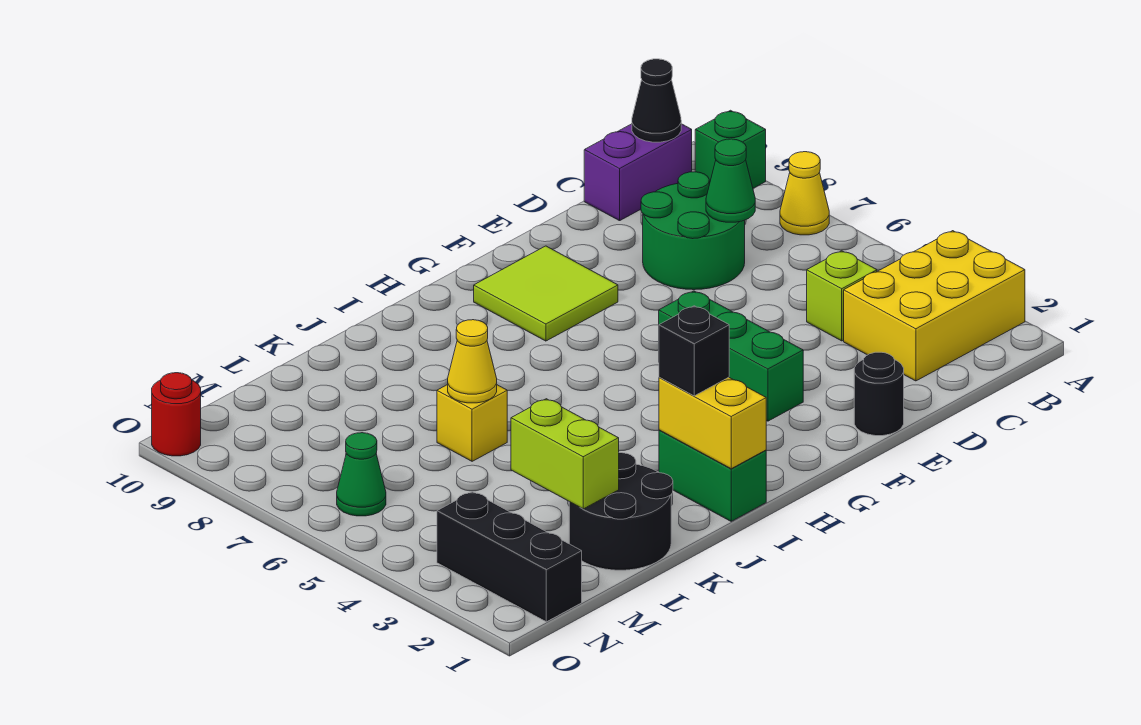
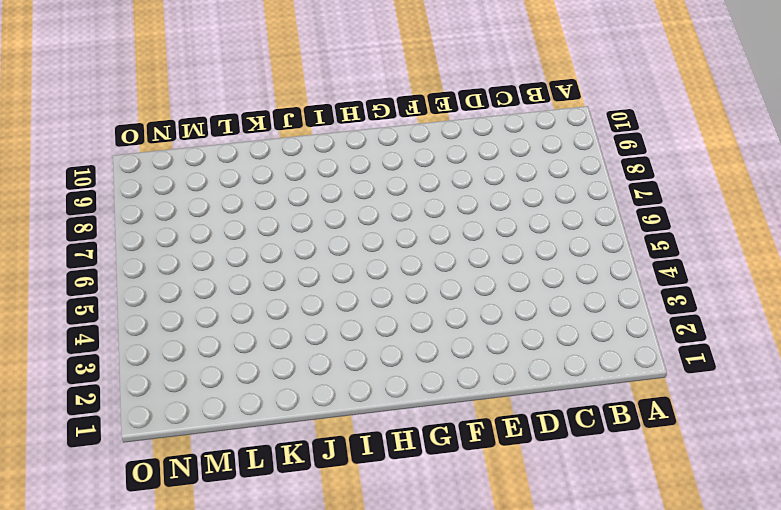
none -> yellow 2x3 brick [844,231,1025,381]
none -> yellow 1x1 cone [780,152,829,235]
none -> green 1x1 brick [695,110,766,188]

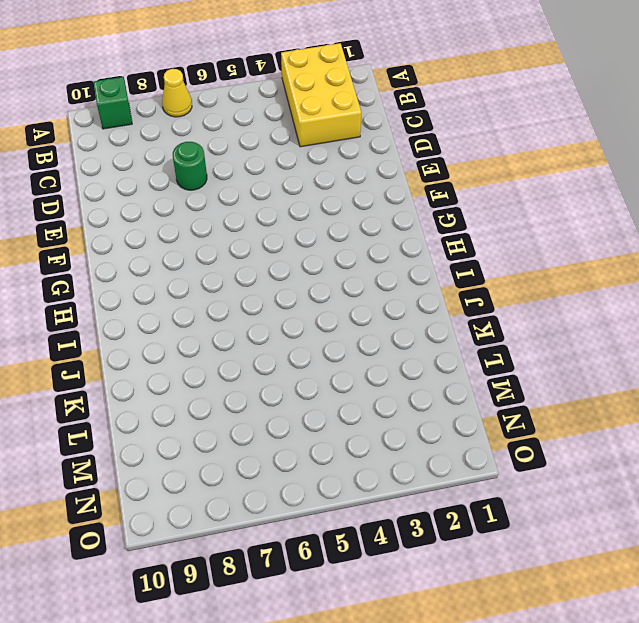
green 1x1 round brick [173,142,207,190] -> green 2x2 round brick [641,172,745,290]
none -> purple 1x2 brick [584,124,692,221]
none -> lime 1x1 brick [807,251,877,341]
none -> black 1x1 round brick [854,352,904,436]

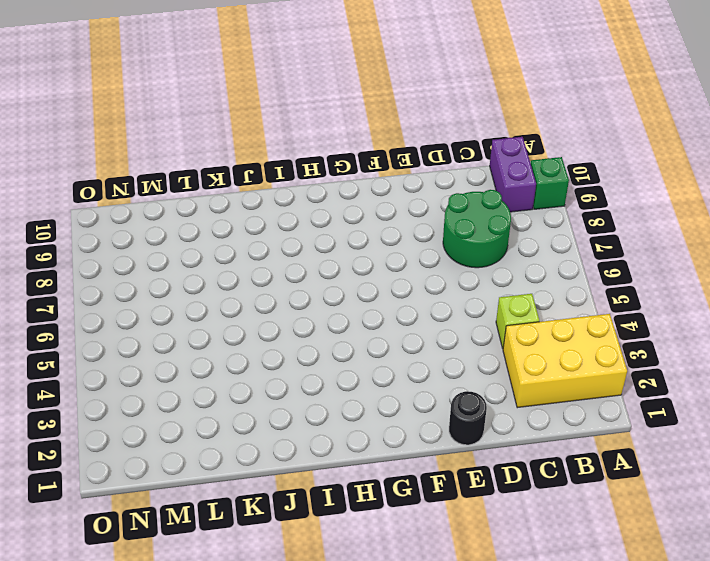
purple 1x2 brick [490,137,536,212] -> purple 1x2 brick turned to [584,124,692,221]
none -> yellow 1x1 cone [780,152,829,235]
none -> green 1x3 brick [659,291,803,421]
none -> lime 2x2 tile [474,246,618,341]

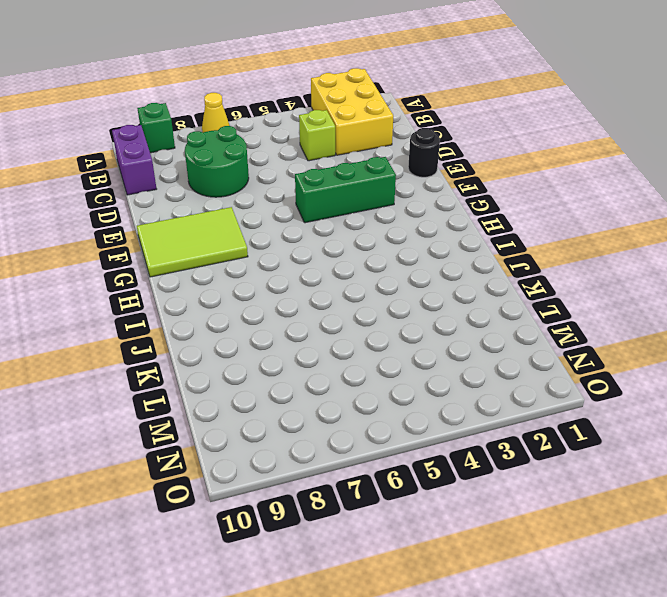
lime 2x3 tile [137,207,248,277] -> lime 2x2 tile [474,246,618,341]
none -> green 1x2 brick [659,430,766,521]
none -> black 2x2 round brick [569,453,673,570]
none -> yellow 1x1 brick [437,385,507,461]

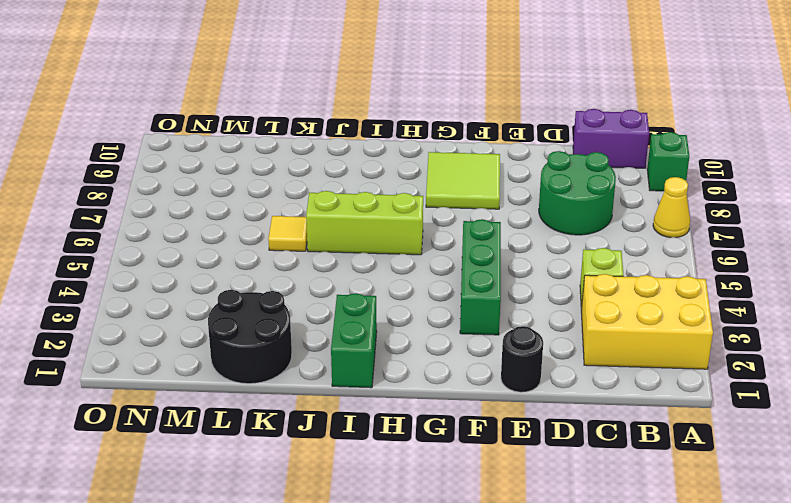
lime 1x3 brick [306,191,423,255] -> none
yellow 1x1 tile [268,216,307,251] -> yellow 1x1 brick [437,385,507,461]
none -> black 1x3 brick [437,492,582,622]
none -> green 1x1 cone [337,433,386,516]
none -> red 1x1 round brick [152,373,201,456]

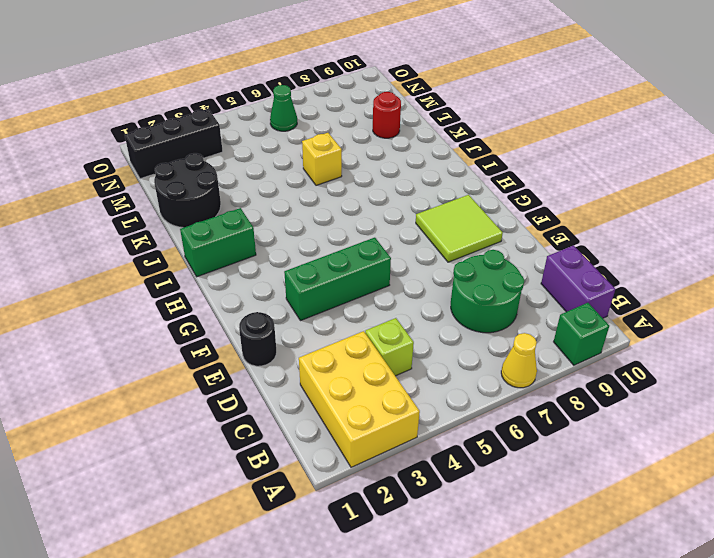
red 1x1 round brick [373,92,401,138] -> red 1x1 round brick moved to [152,373,201,456]
none -> black 1x1 cone [632,59,681,142]
none -> green 1x1 cone [706,139,755,222]
none -> yellow 1x2 brick [659,377,766,469]

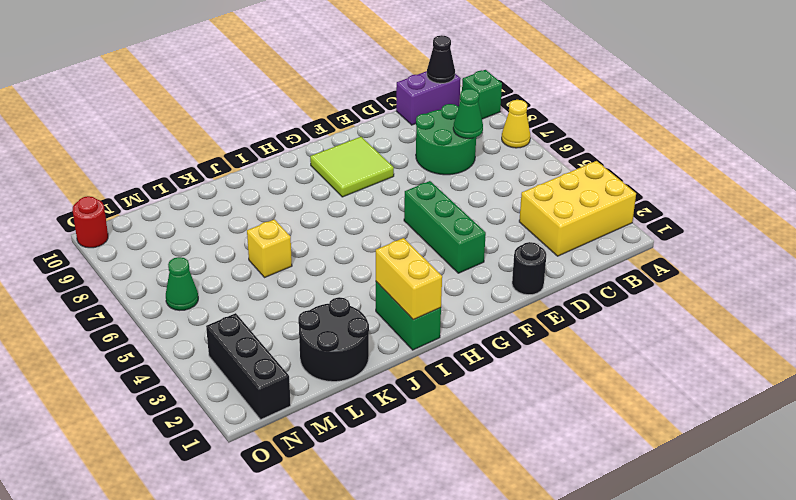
none -> lime 1x1 brick [807,251,877,341]
none -> yellow 1x1 cone [448,320,497,403]
none -> lime 1x2 brick [511,399,619,509]

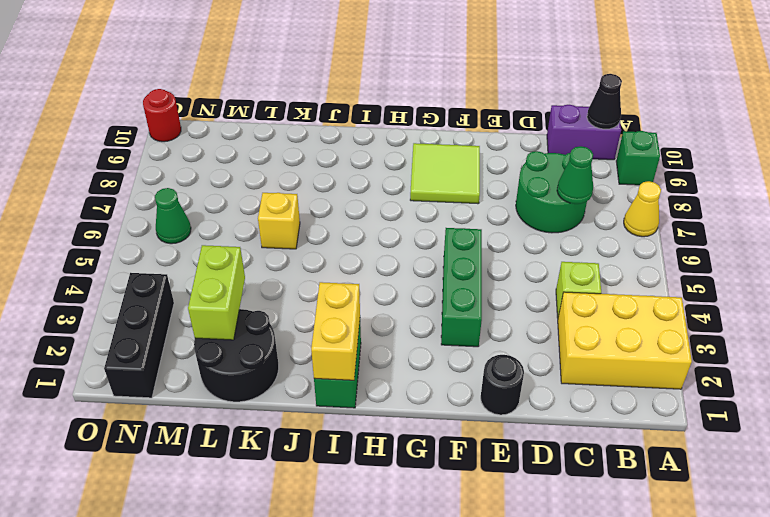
none -> yellow 1x1 cone [448,320,497,403]
none -> black 1x1 brick [659,306,729,396]

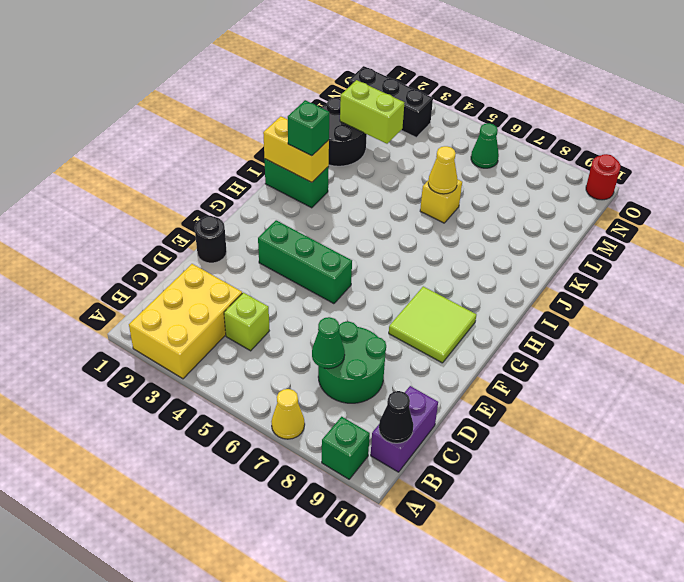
green 1x1 brick [288,100,329,156] -> black 1x1 brick [659,306,729,396]

